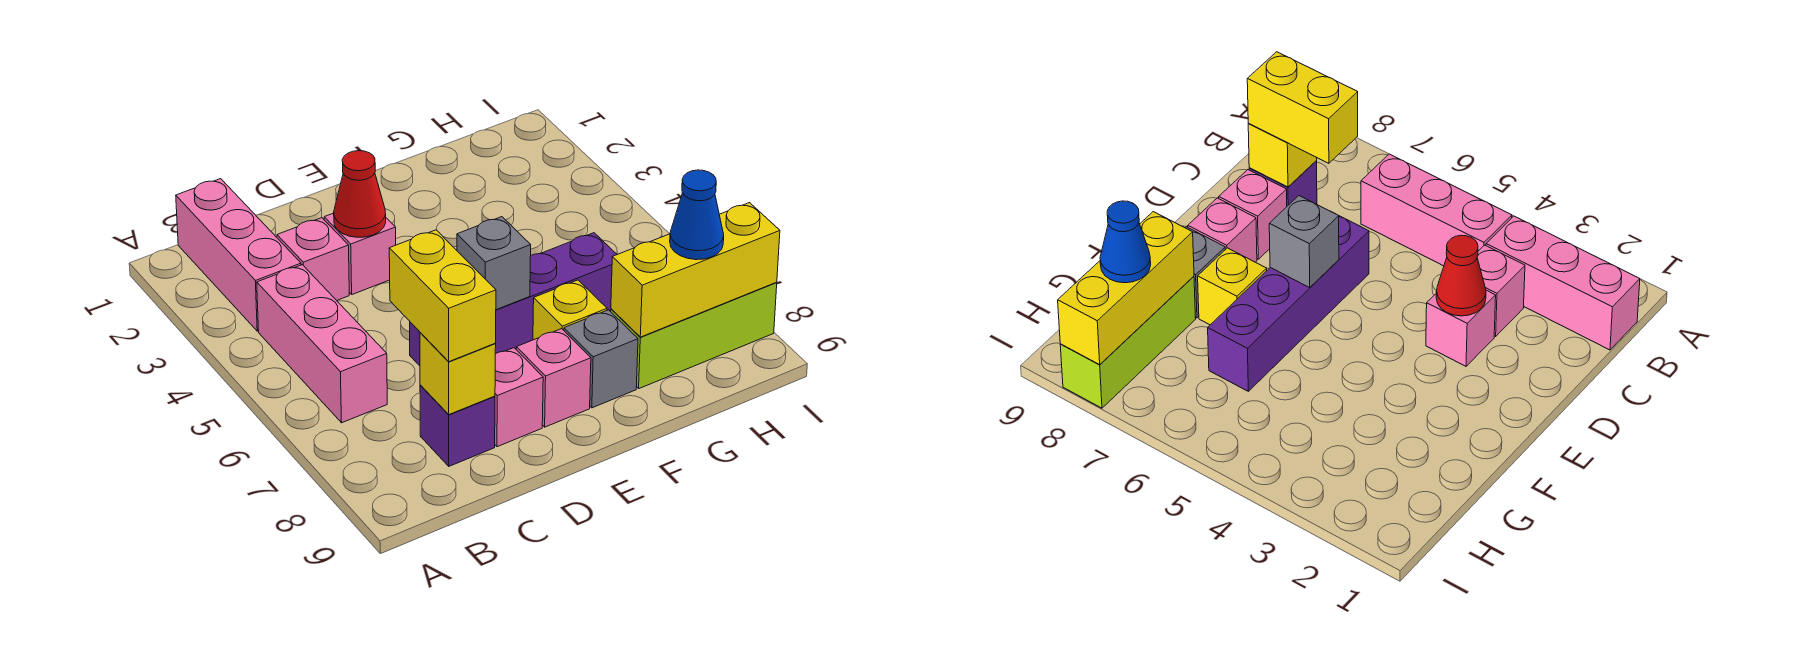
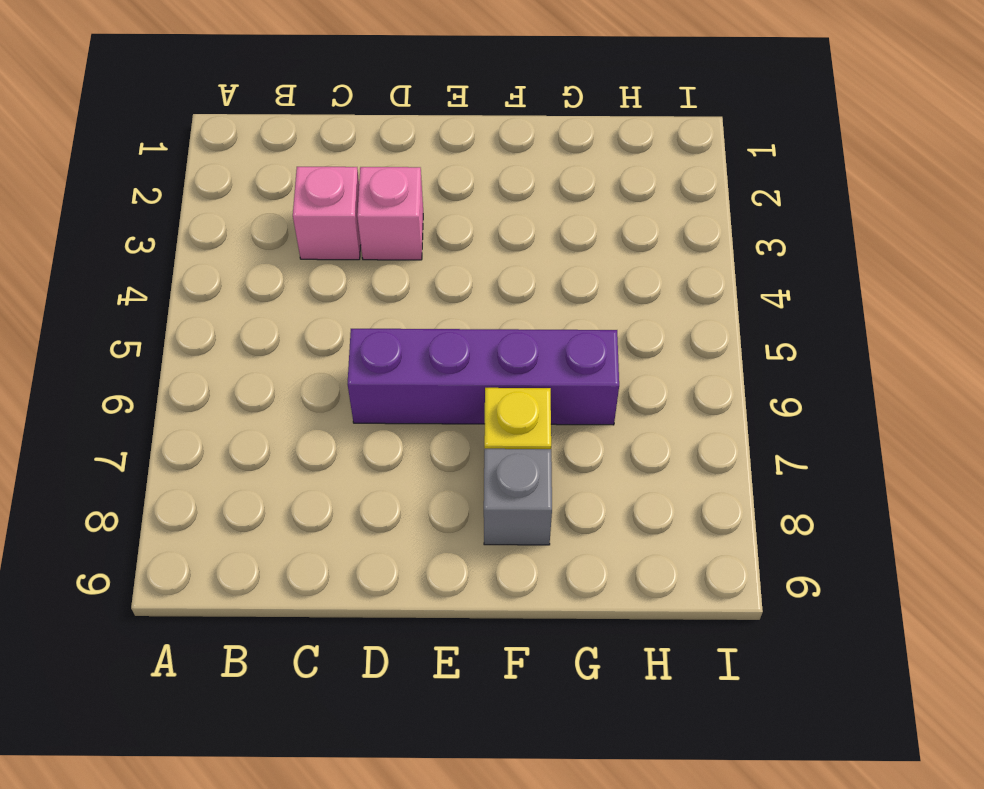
none -> pink 1x3 brick [176,179,301,331]
none -> pink 1x3 brick [257,265,387,423]
none -> purple 1x1 brick [420,385,495,466]

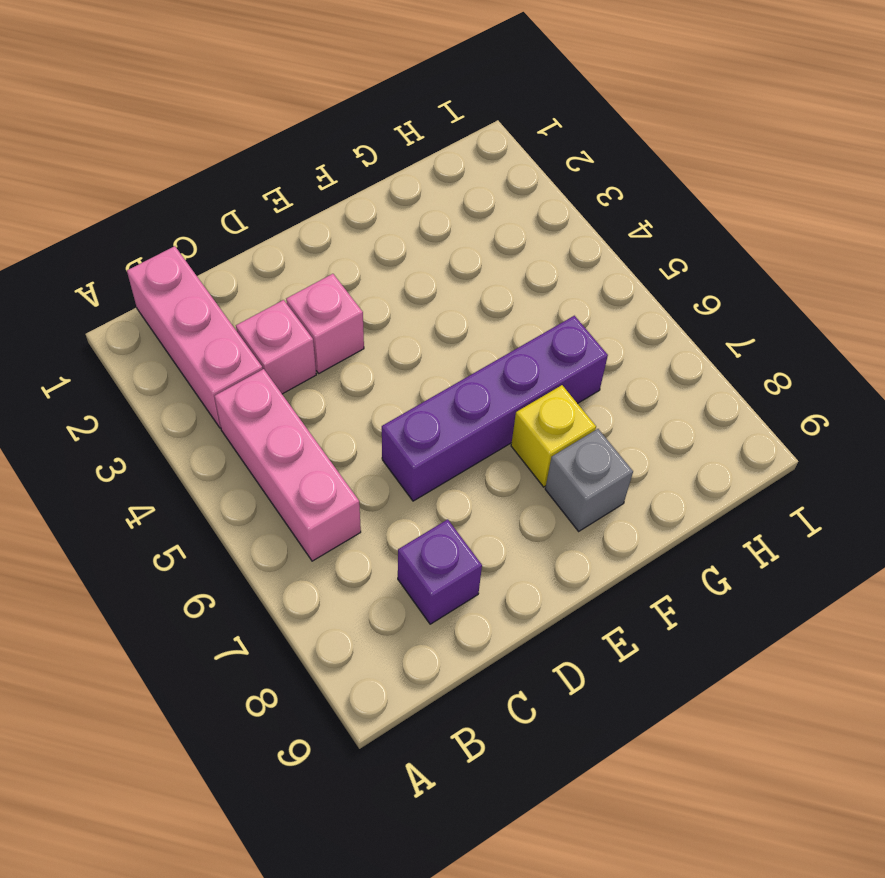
none -> pink 1x1 brick [495,348,543,447]
none -> pink 1x1 brick [516,329,591,427]
none -> lime 1x3 brick [611,282,777,388]

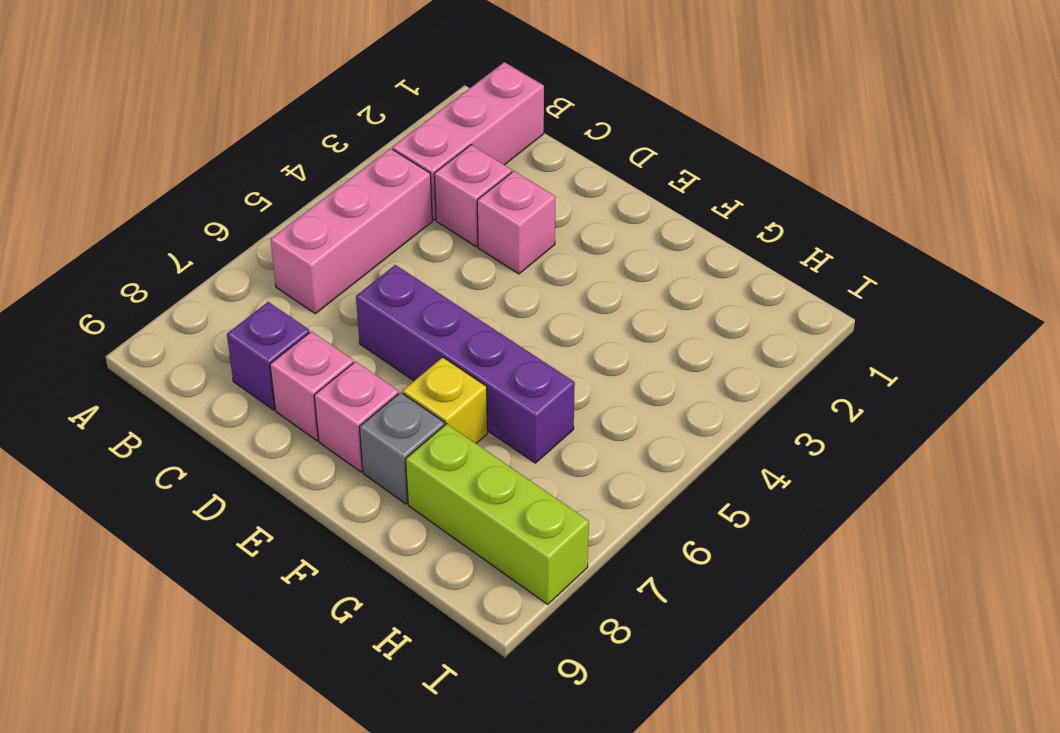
none -> yellow 1x1 brick [420,333,496,414]
none -> red 1x1 cone [334,151,386,237]
none -> grey 1x1 brick [457,217,531,310]

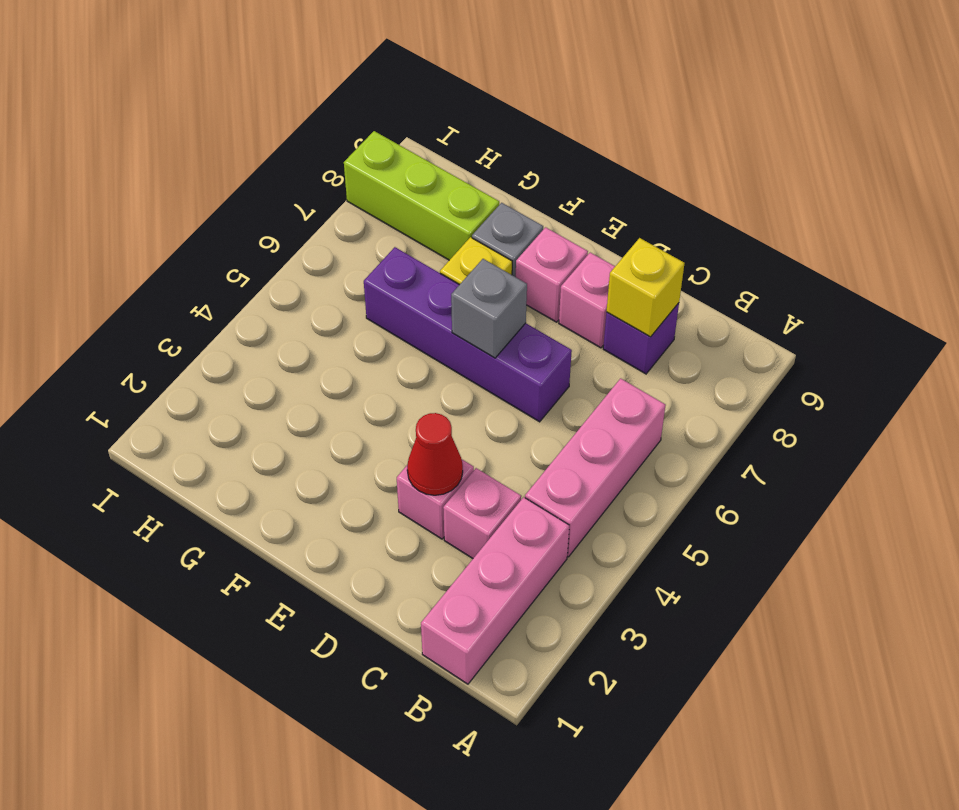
none -> yellow 1x3 brick [611,203,780,337]
none -> yellow 1x2 brick [389,230,496,362]
none -> blue 1x1 cone [670,170,724,260]

